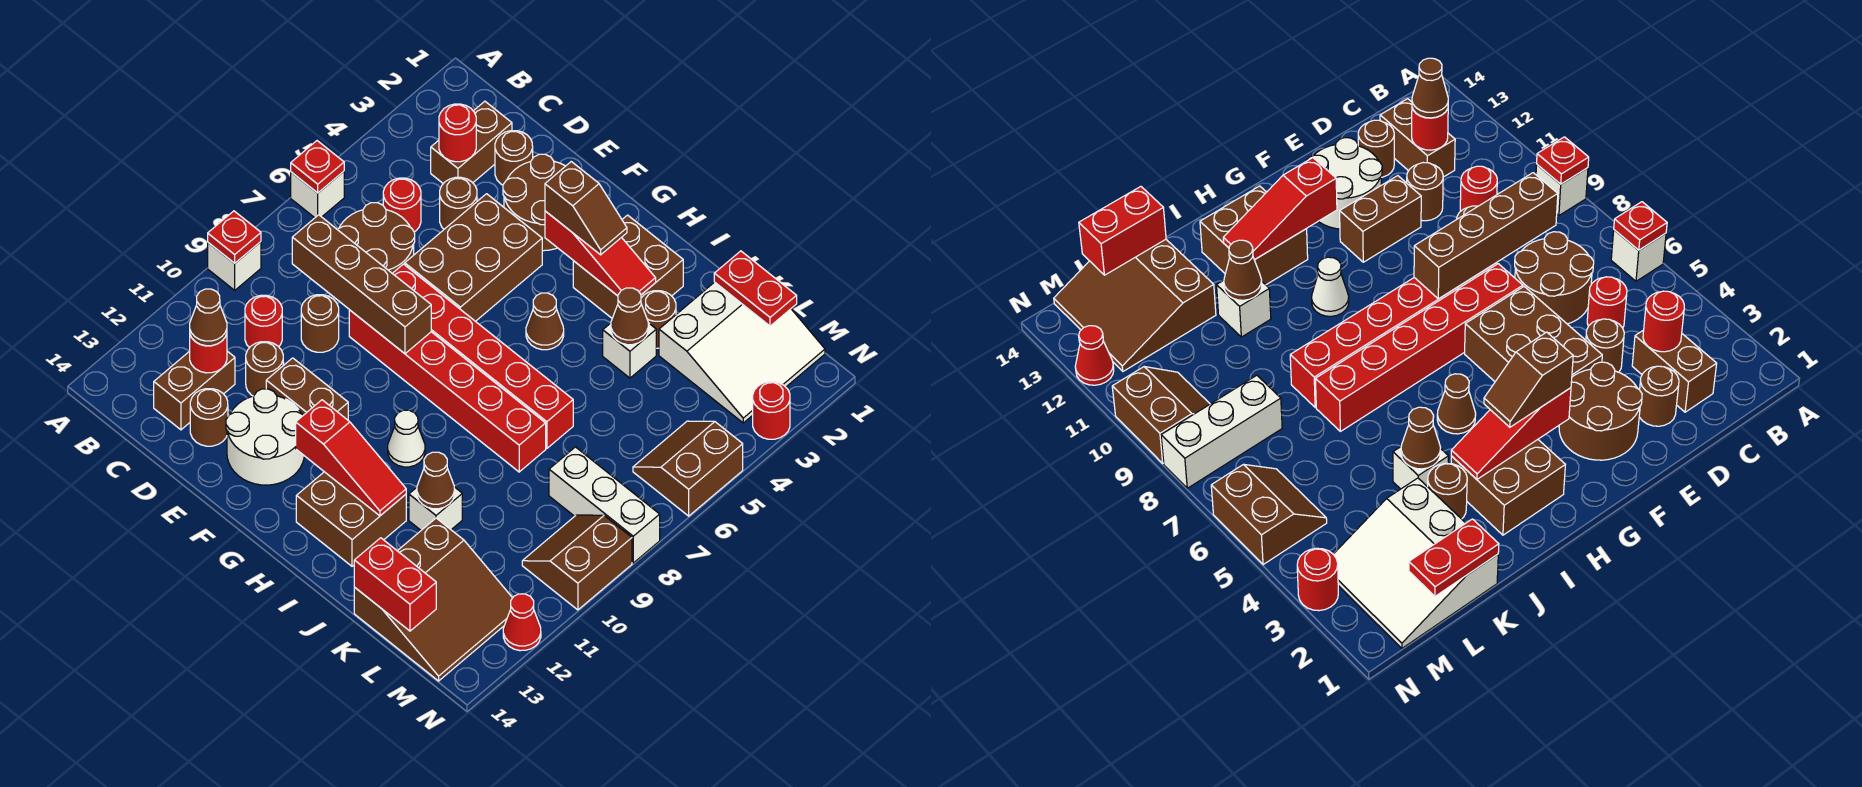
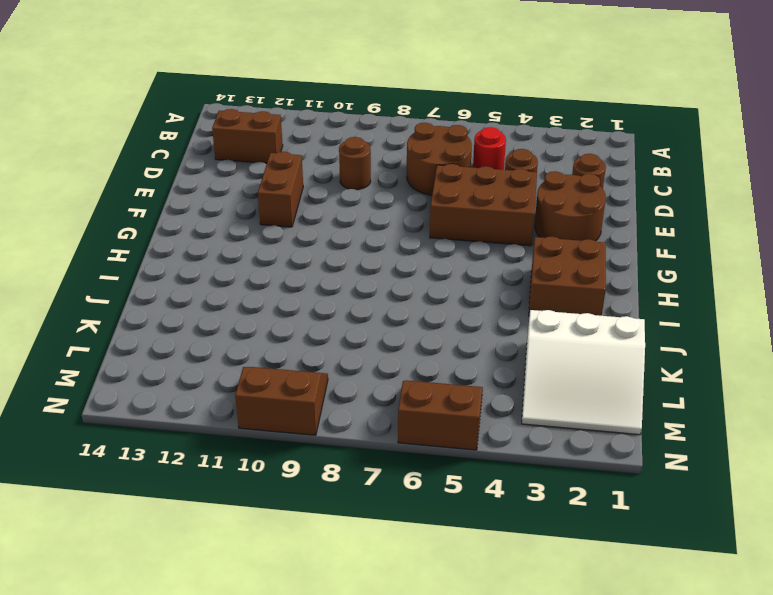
none -> white 1x1 brick [291,171,344,218]
none -> white 1x1 brick [208,242,261,290]
none -> brown 1x2 brick [431,101,512,184]
none -> red 1x1 round brick [245,295,282,348]

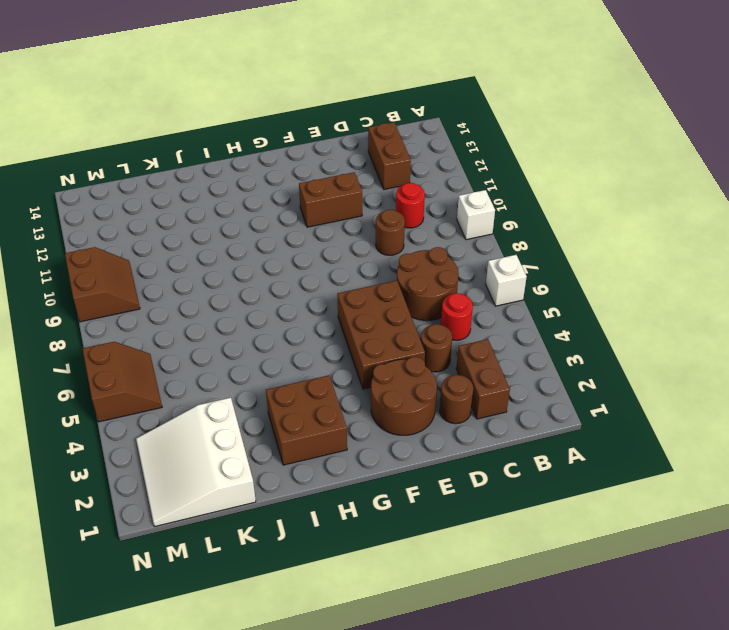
none -> brown 1x1 round brick [246,342,283,396]
none -> brown 1x1 round brick [190,389,228,446]
none -> red 1x6 brick [392,264,573,448]
none -> red 1x6 brick [349,310,546,472]

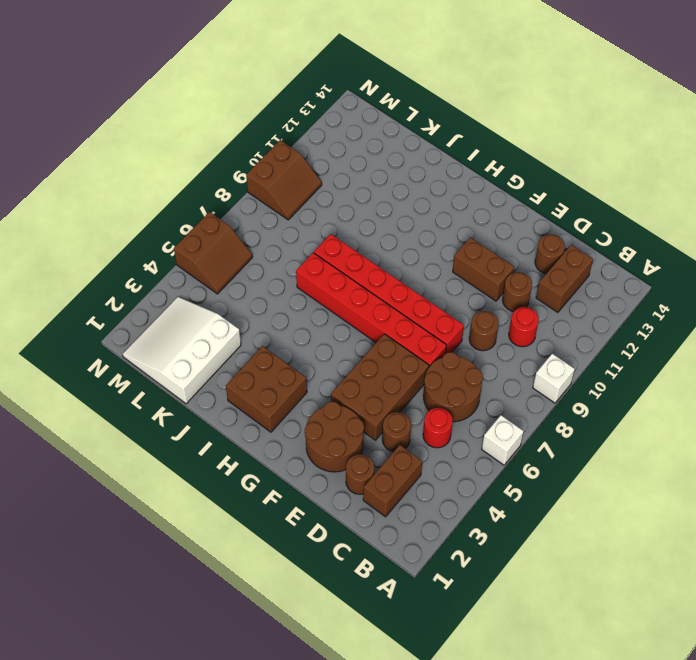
none -> white 2x2 round brick [226,389,304,485]
none -> brown 1x1 cone [526,293,564,350]
none -> white 1x1 cone [388,410,425,467]
none -> brown 2x2 brick [296,472,406,566]

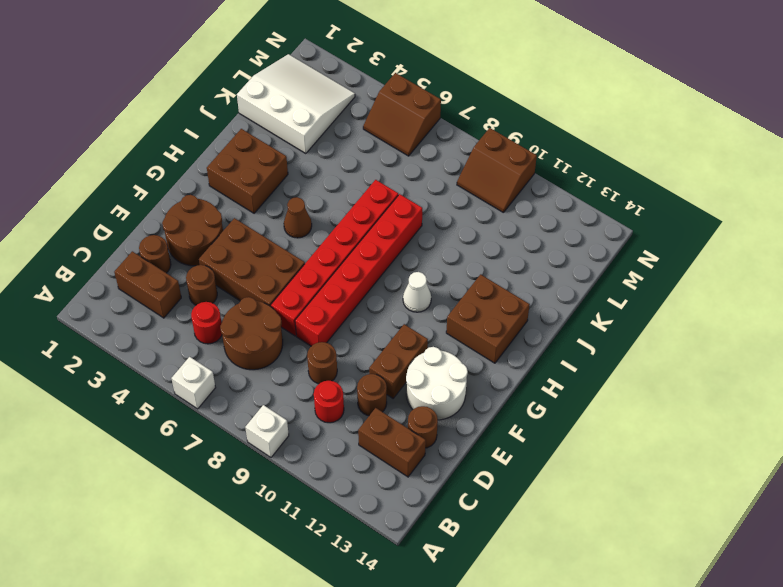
none -> brown 1x1 round brick [641,291,676,348]
none -> white 1x1 brick [603,323,656,378]
none -> white 1x1 brick [409,487,462,530]
none -> brown 3x3 slope [354,518,512,681]

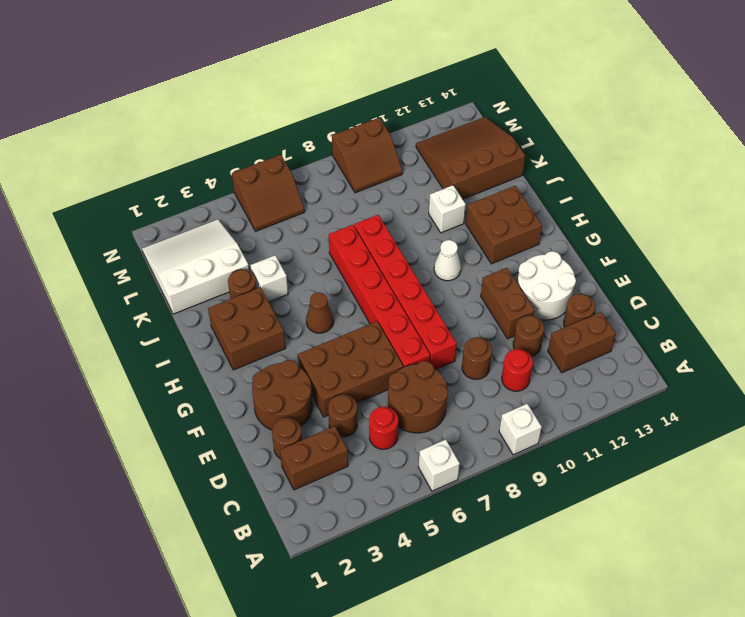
none -> white 1x3 brick [549,447,660,563]
none -> red 1x1 round brick [753,382,790,439]
none -> red 1x1 cone [503,594,541,651]
none -> red 1x1 plate [291,141,344,193]

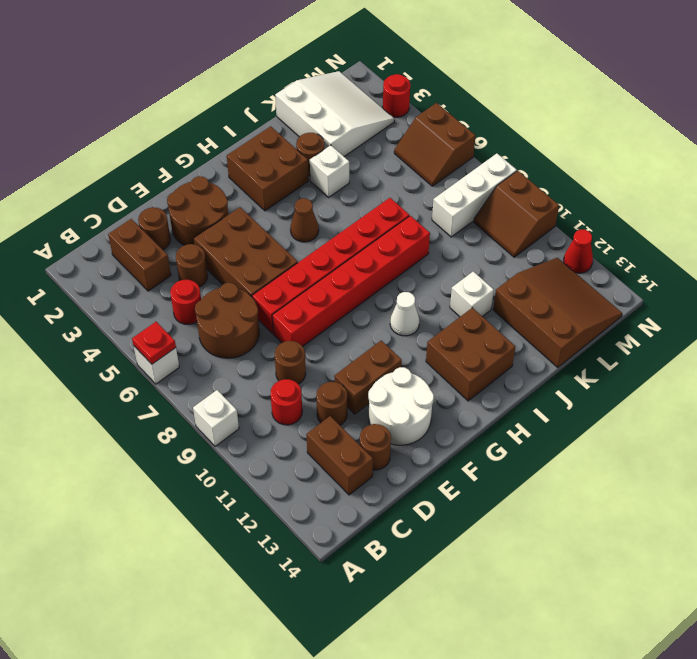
none -> red 1x1 plate [208,211,261,263]
none -> red 1x1 round brick [439,104,476,162]
none -> brown 1x4 brick [292,215,431,354]
none -> red 1x1 round brick [190,334,227,373]

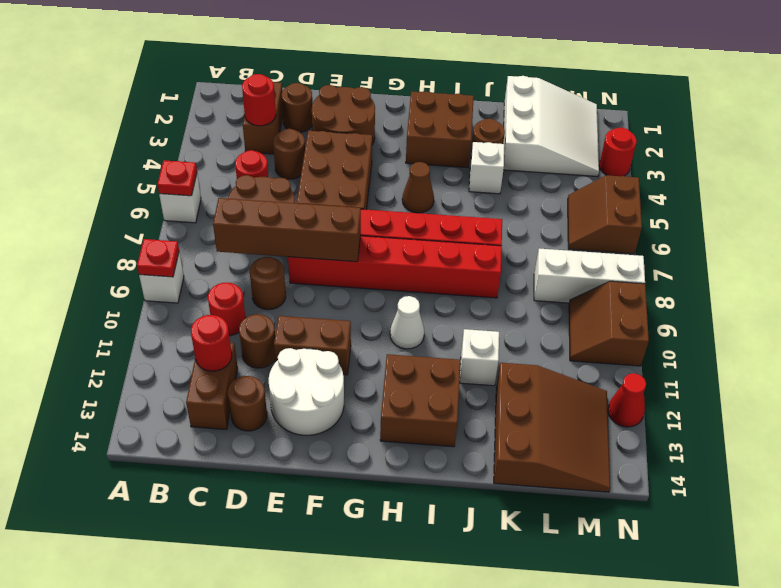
none -> red 1x3 slope [545,211,656,296]
none -> red 1x3 slope [296,400,406,516]
none -> brown 1x1 cone [611,288,648,345]
none -> brown 1x1 cone [417,452,454,509]

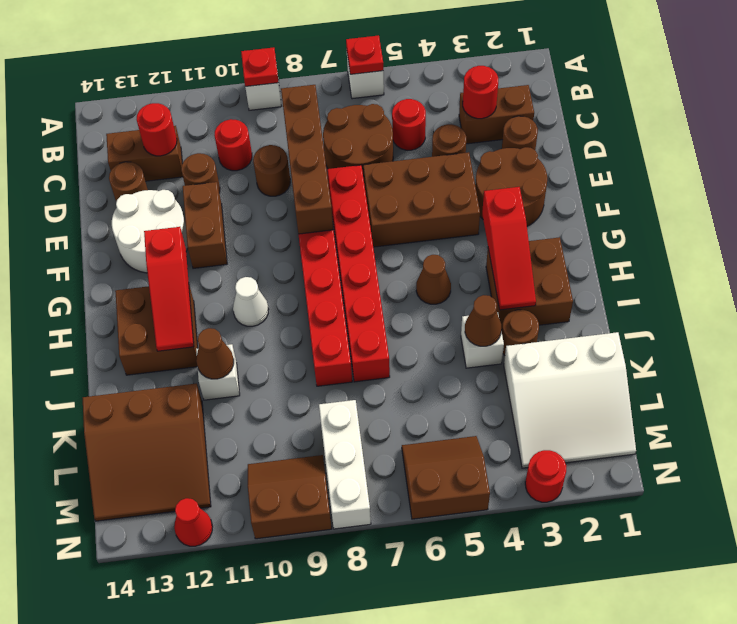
none -> red 1x2 plate [714,251,797,326]
none -> red 1x2 brick [354,538,436,631]
none -> brown 1x1 cone [190,289,227,346]
none -> brown 1x2 slope [545,162,627,255]

